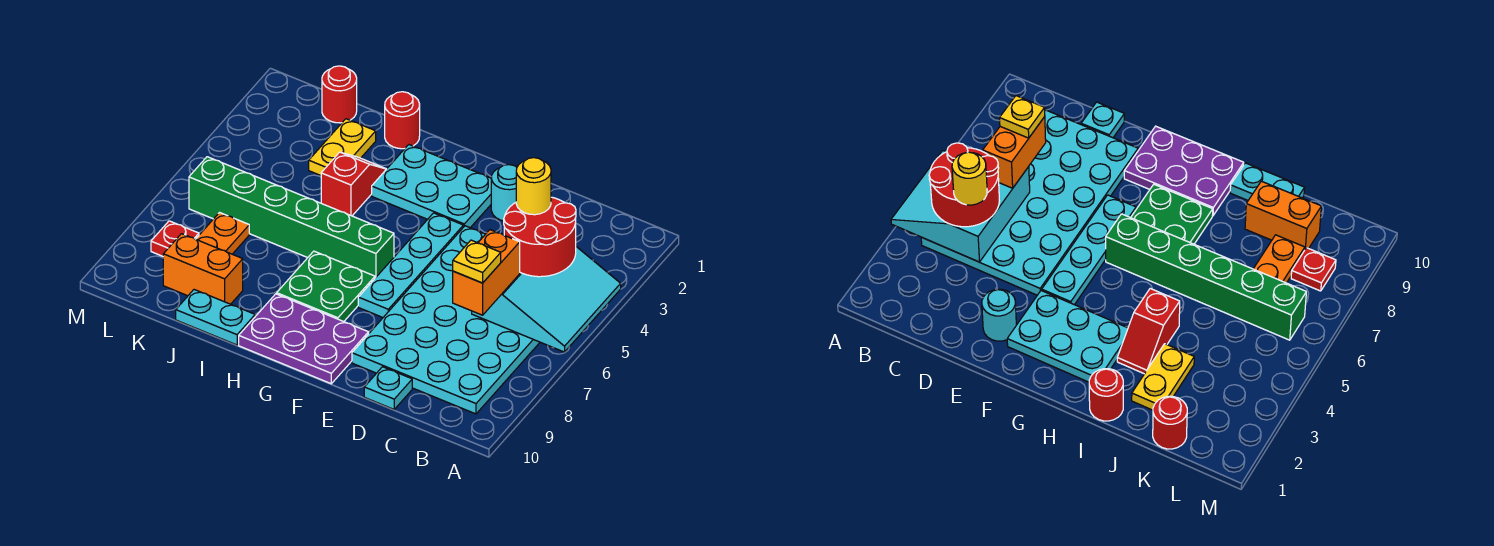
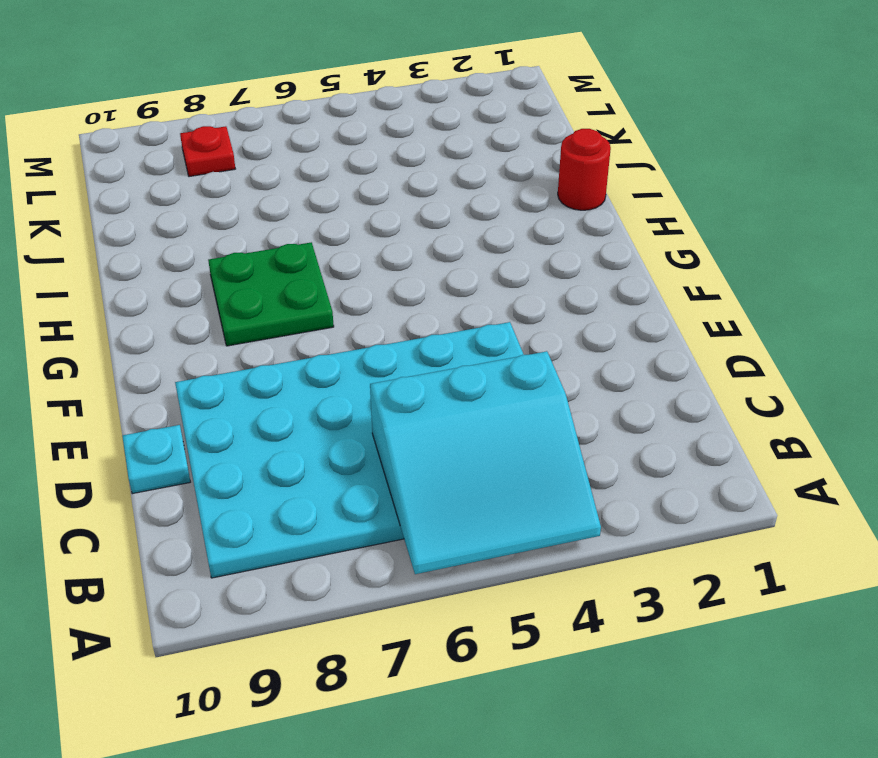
none -> cyan 1x1 round brick [491,165,517,221]
none -> cyan 2x3 plate [372,145,491,228]
none -> cyan 1x4 plate [358,213,463,317]

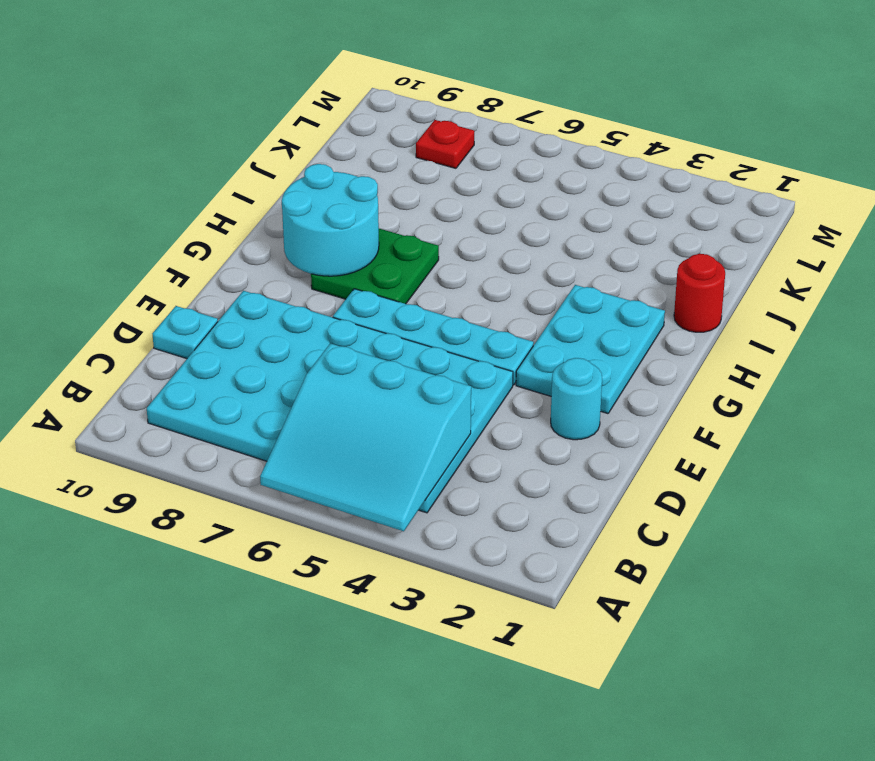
cyan 2x2 round brick [282,164,379,276] -> none
none -> purple 2x3 plate [239,294,369,384]
none -> green 1x6 brick [189,157,394,278]
none -> red 1x2 slope [321,152,386,216]

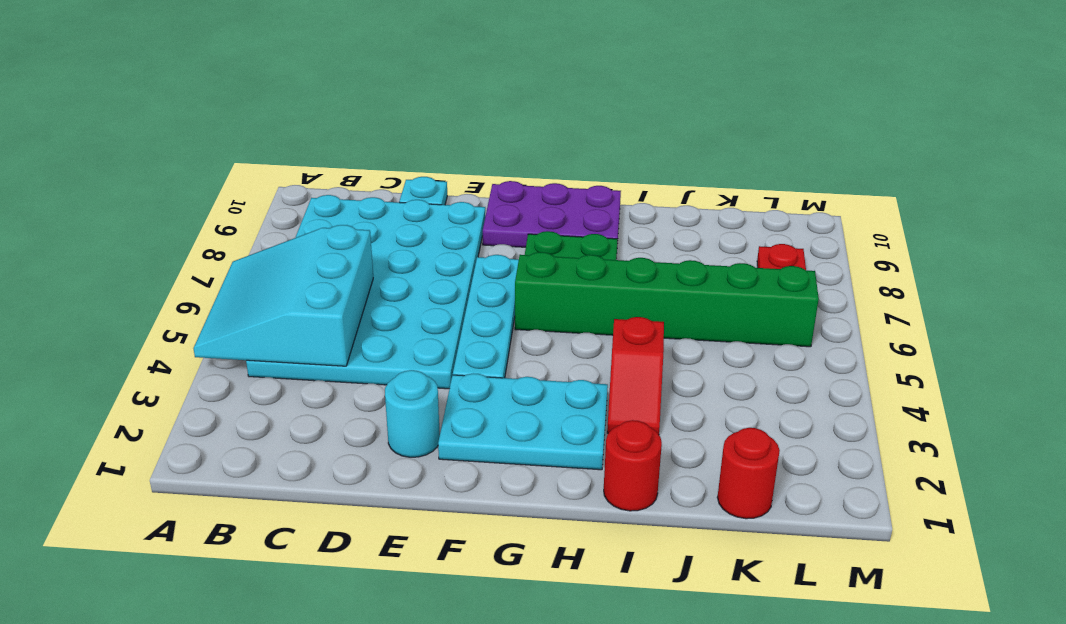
none -> cyan 1x2 plate [176,290,255,345]
none -> yellow 1x2 plate [309,119,376,175]
none -> orange 1x2 brick [163,234,243,304]

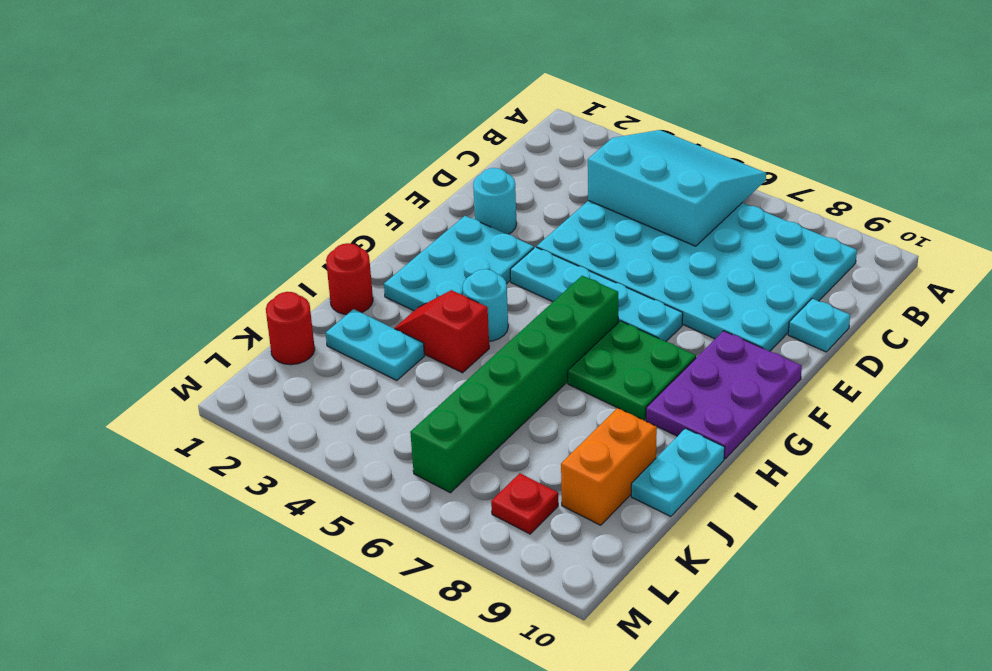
cyan 1x1 round brick [463,269,508,341] -> none
cyan 1x2 plate [326,309,424,381] -> yellow 1x2 plate [309,119,376,175]
none -> orange 1x2 plate [196,213,249,254]
none -> red 2x2 round brick [504,197,576,277]
none -> orange 1x2 brick [453,230,520,315]

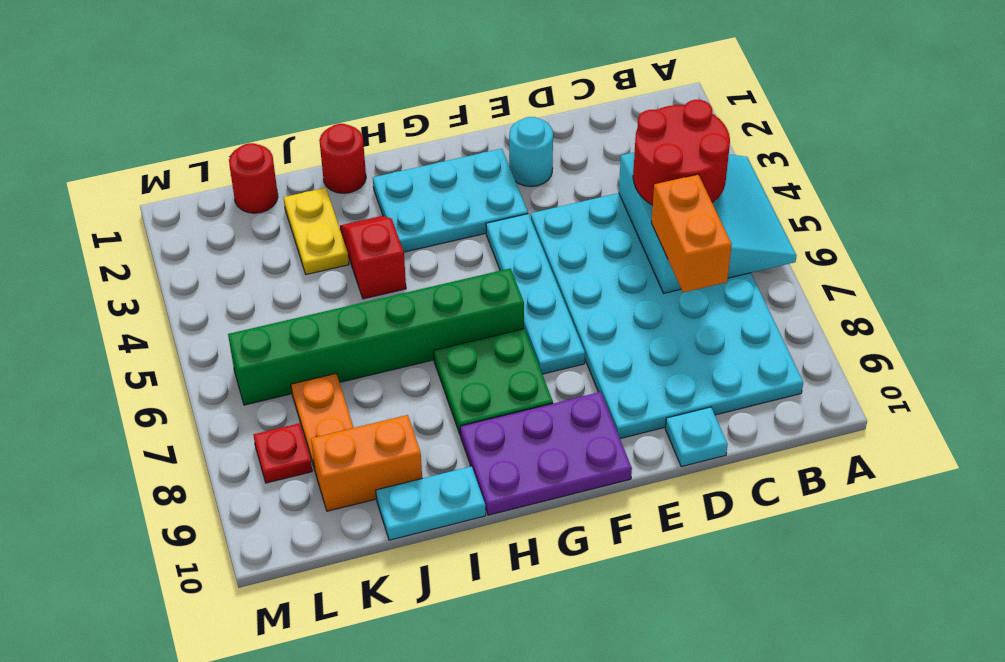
none -> yellow 1x1 round brick [516,158,551,215]
none -> yellow 1x1 plate [453,240,501,283]

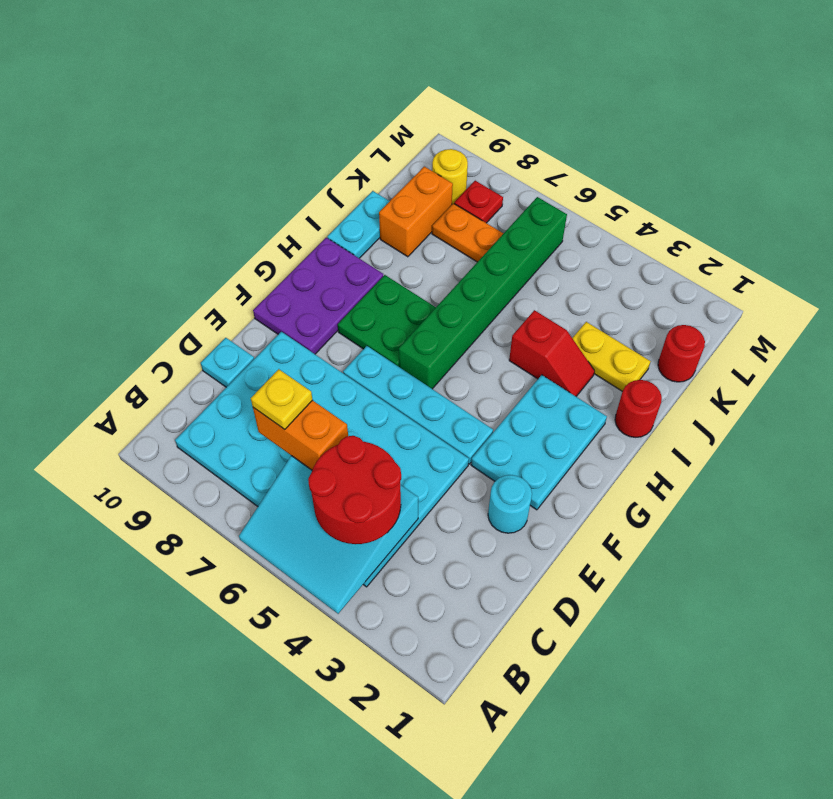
yellow 1x1 round brick [432,149,468,204] -> yellow 1x1 round brick moved to [516,158,551,215]

